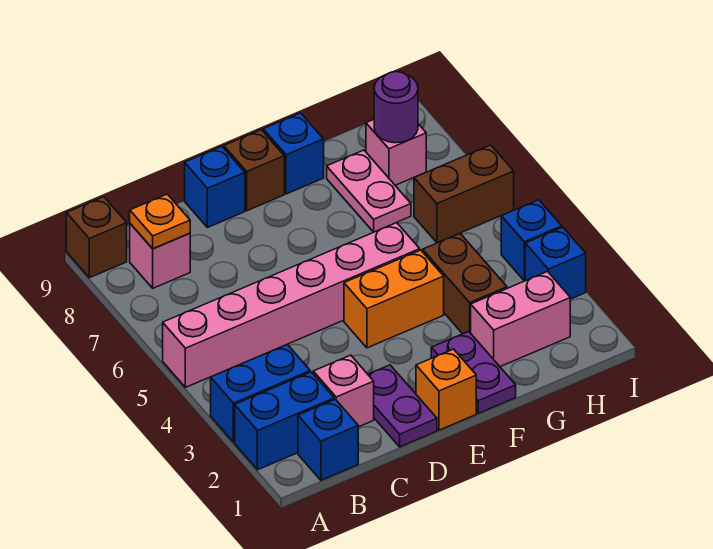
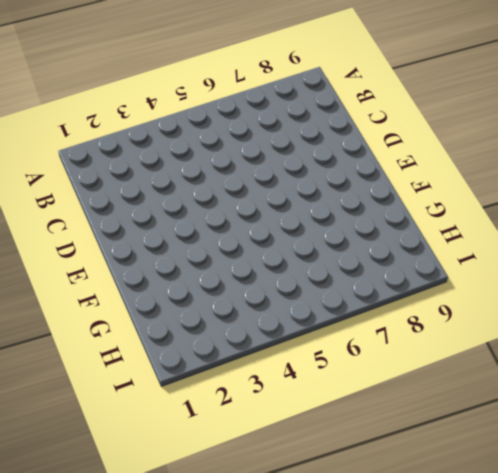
none -> blue 1x2 brick [235,372,334,470]
none -> blue 1x2 brick [211,345,310,442]
none -> pink 1x6 brick [163,223,420,387]

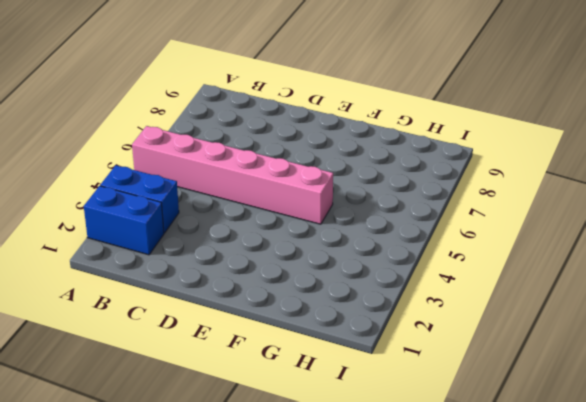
none -> brown 1x1 brick [66,197,127,278]
none -> blue 1x1 brick [298,399,358,480]
none -> pink 1x1 brick [130,224,190,288]

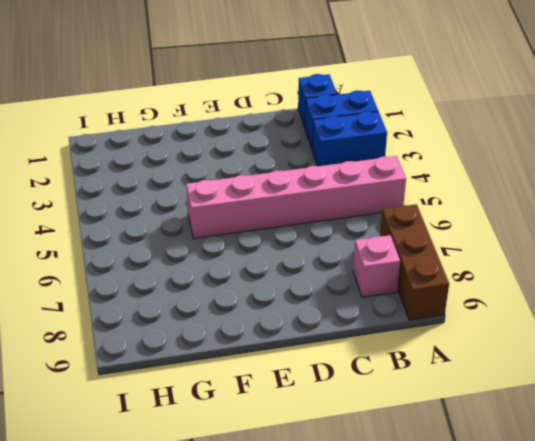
brown 1x3 brick [380,204,449,320] -> brown 1x1 brick [66,197,127,278]
none -> pink 1x1 brick [313,355,374,427]
none -> purple 1x2 plate [368,365,437,447]
none -> blue 1x1 brick [185,147,245,227]

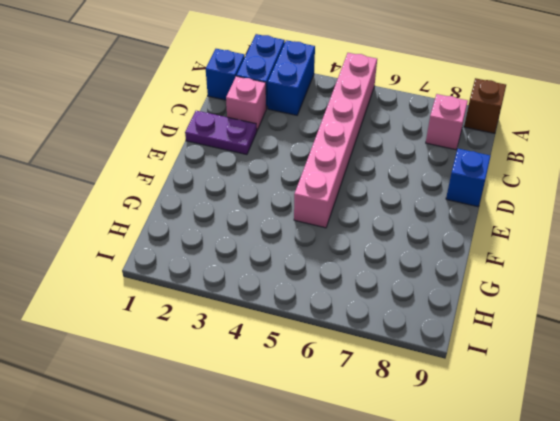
none -> orange 1x1 brick [416,349,476,430]
none -> orange 1x2 brick [344,250,444,348]
none -> brown 1x1 brick [224,130,284,211]

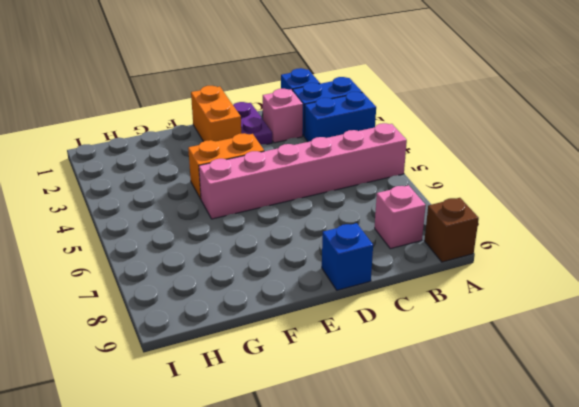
orange 1x2 brick [191,86,241,141] -> orange 1x1 brick [416,349,476,430]
none -> brown 1x1 brick [224,130,284,211]
none -> purple 1x2 plate [431,331,516,413]
none -> blue 1x1 brick [263,113,324,194]

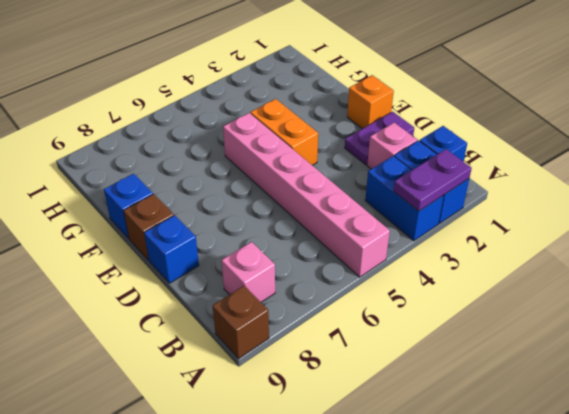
purple 1x2 plate [394,149,472,211] -> purple 1x2 plate moved to [431,331,516,413]
none -> pink 1x2 brick [471,272,570,367]
none -> brown 1x2 brick [423,233,507,334]
none -> pink 1x2 plate [327,150,411,232]

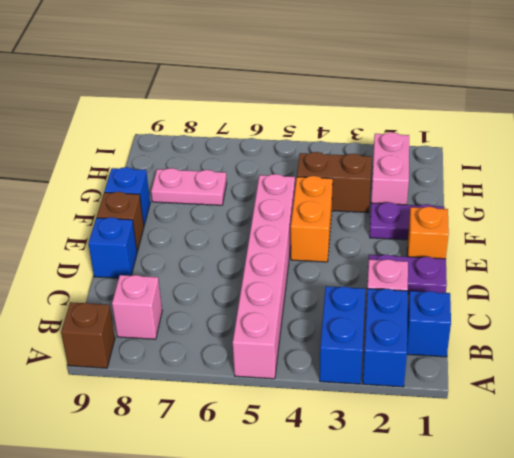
none -> brown 1x2 brick [414,145,514,243]
none -> pink 1x1 brick [366,120,426,185]
none -> blue 1x1 brick [525,227,586,299]

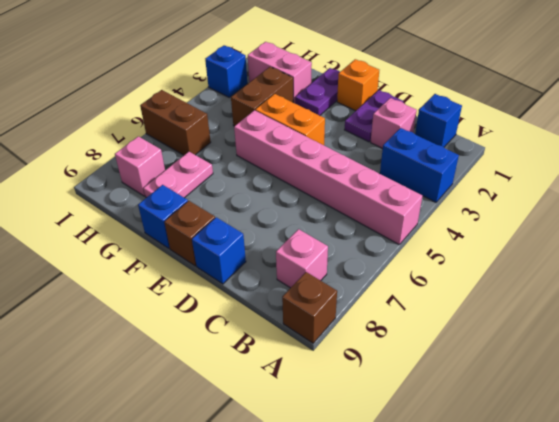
none -> blue 1x2 brick [235,372,334,470]
none -> blue 1x1 brick [501,200,562,281]
none -> orange 1x1 plate [130,194,190,249]

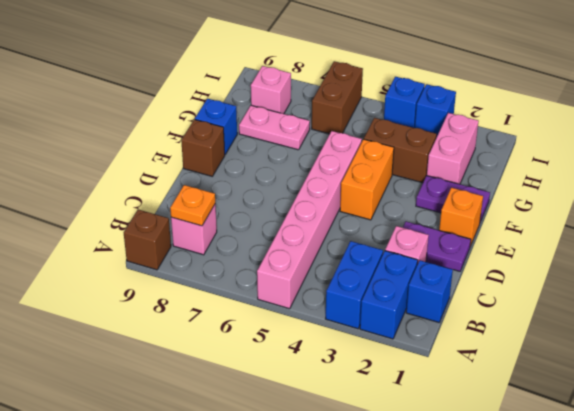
none -> blue 1x1 brick [185,147,245,227]
none -> purple 1x1 round brick [374,72,418,143]

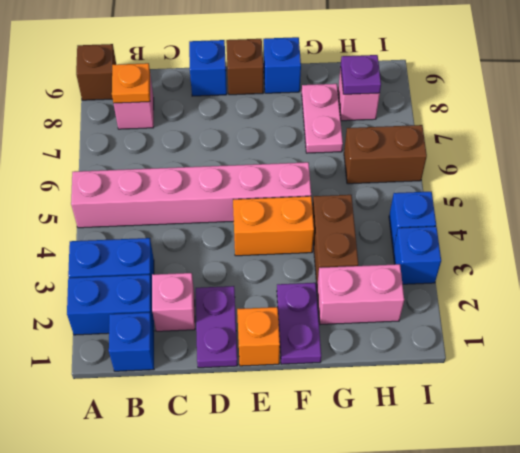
purple 1x1 plate [341,55,381,94] -> purple 1x1 round brick [374,72,418,143]

